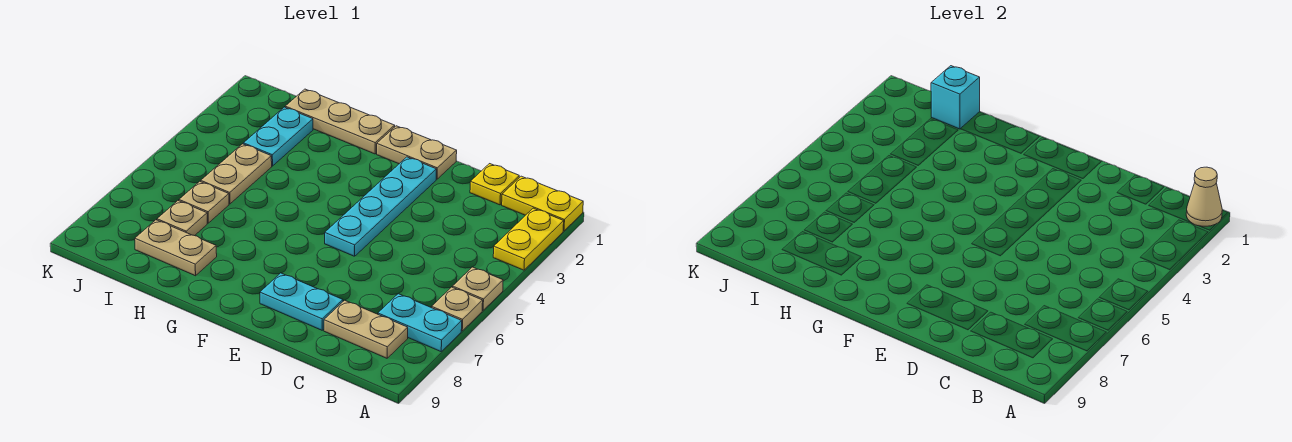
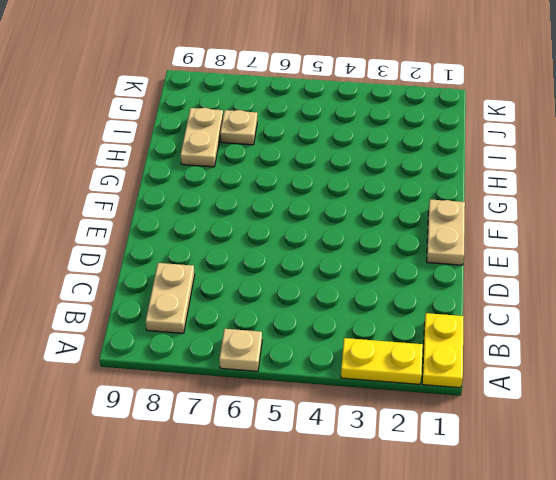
none -> tan 1x1 plate [453,267,503,310]
none -> cyan 1x2 plate [378,294,462,351]
none -> yellow 1x1 plate [470,164,519,205]

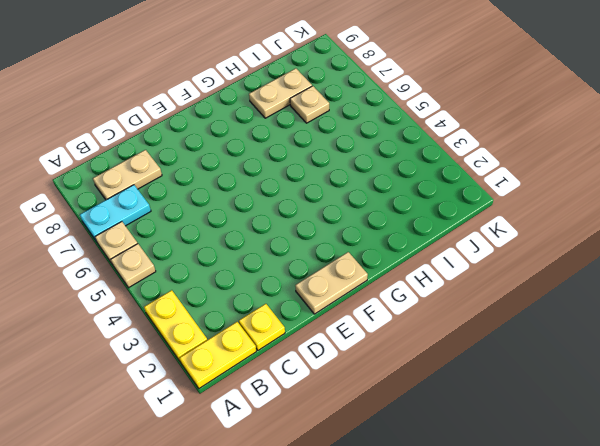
none -> cyan 1x2 plate [260,273,343,330]
none -> cyan 1x4 plate [325,157,436,256]
none -> tan 1x3 plate [285,89,395,154]

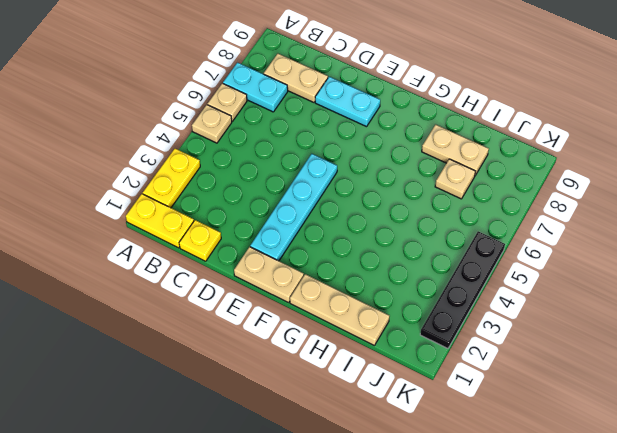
black 1x4 plate [420,231,505,349] -> none
none -> cyan 1x2 plate [243,107,313,166]
none -> tan 1x2 plate [201,144,272,204]
none -> tan 1x1 plate [179,181,229,223]

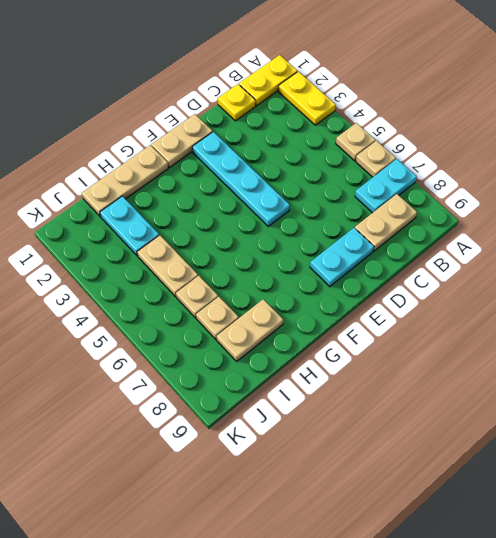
none -> tan 1x1 cone [1186,167,1222,226]
none -> cyan 1x1 brick [931,66,980,129]

